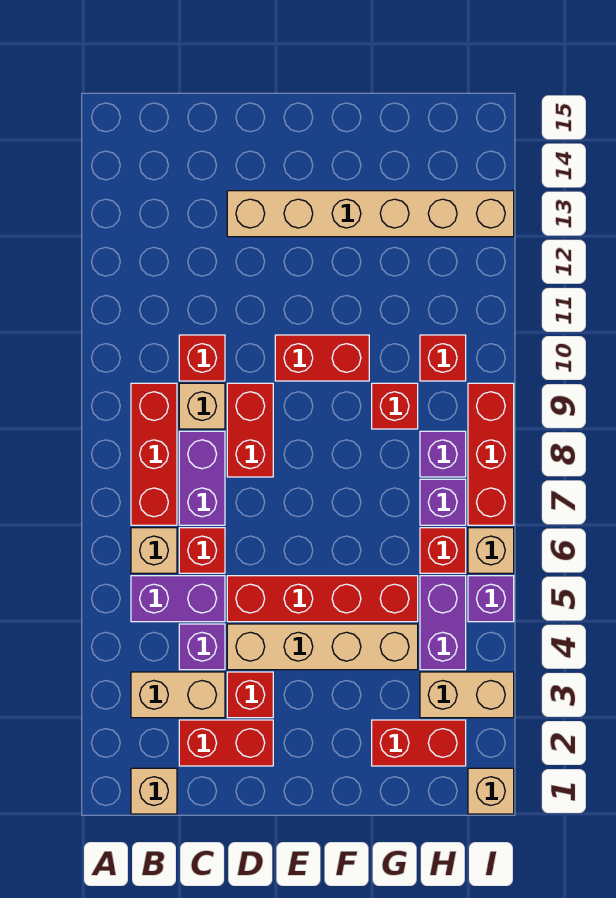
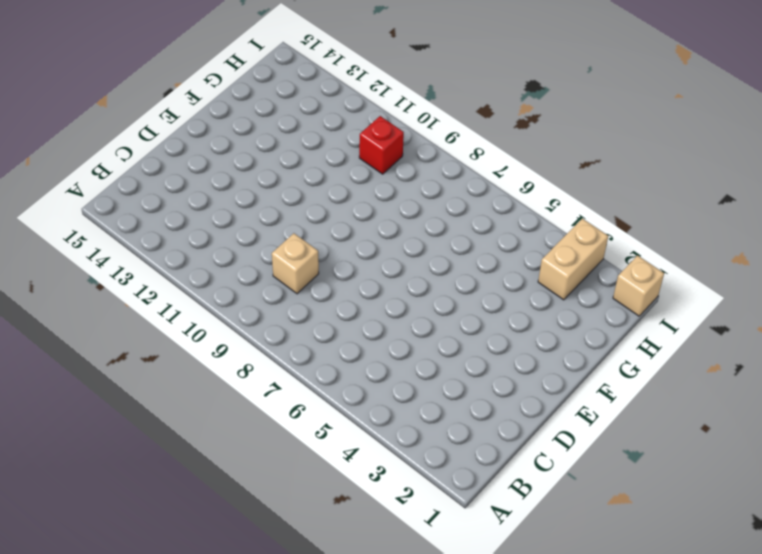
none -> tan 1x1 brick [131,768,177,814]
none -> tan 1x2 brick [131,672,225,718]
none -> purple 1x2 brick [131,576,225,622]

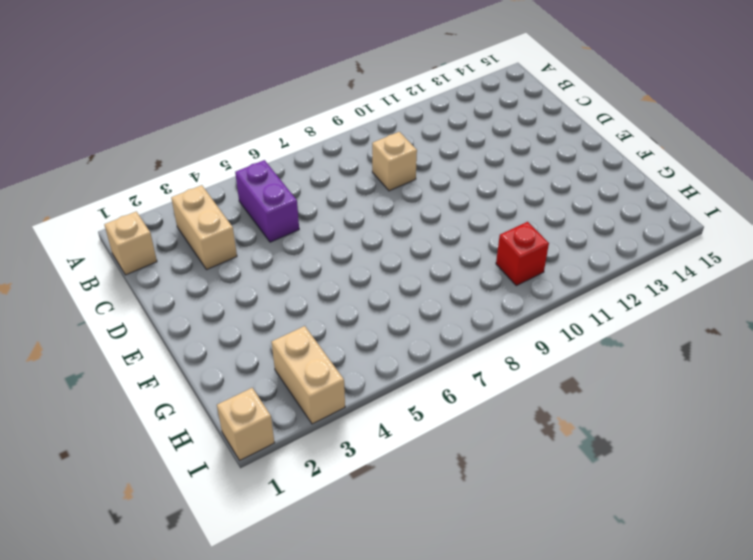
none -> tan 1x1 brick [131,528,177,573]
none -> red 1x3 brick [131,383,177,525]
none -> red 1x2 brick [179,720,273,766]

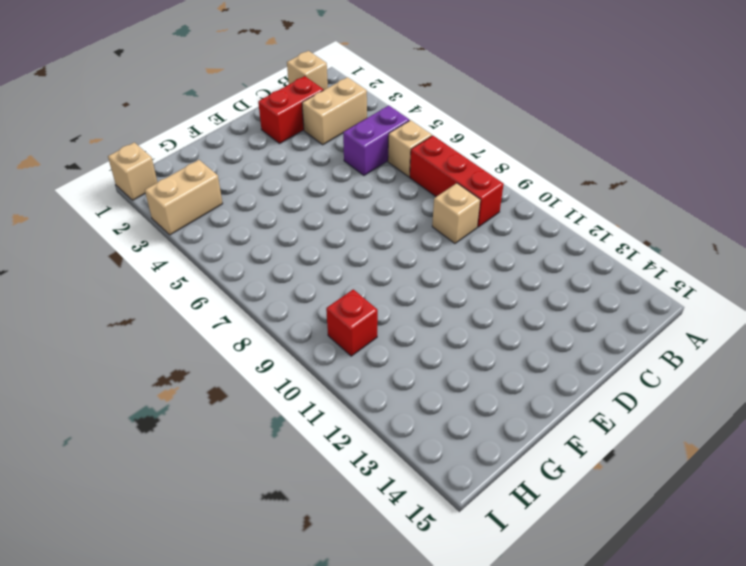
none -> purple 1x1 brick [179,624,225,670]
none -> red 1x1 brick [179,528,225,573]
none -> purple 1x2 brick [179,431,225,525]

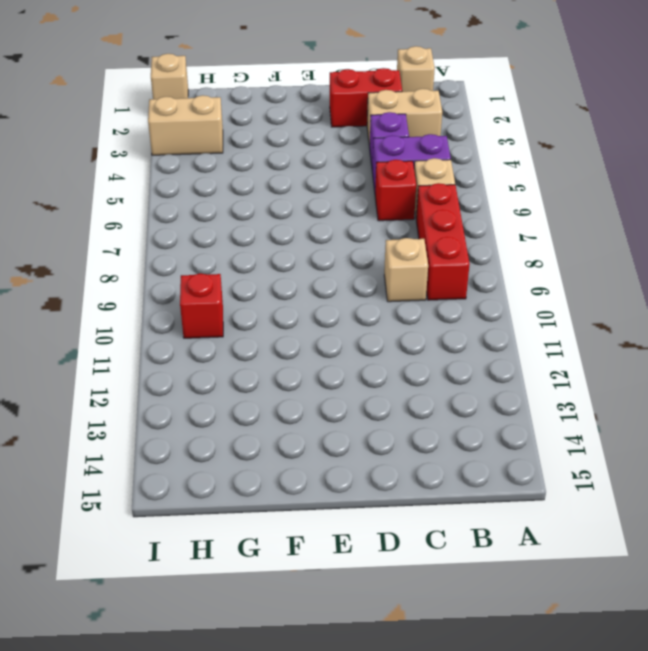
none -> purple 1x2 brick [179,431,225,525]
none -> red 1x1 brick [179,335,225,381]
none -> red 1x1 brick [227,672,273,718]

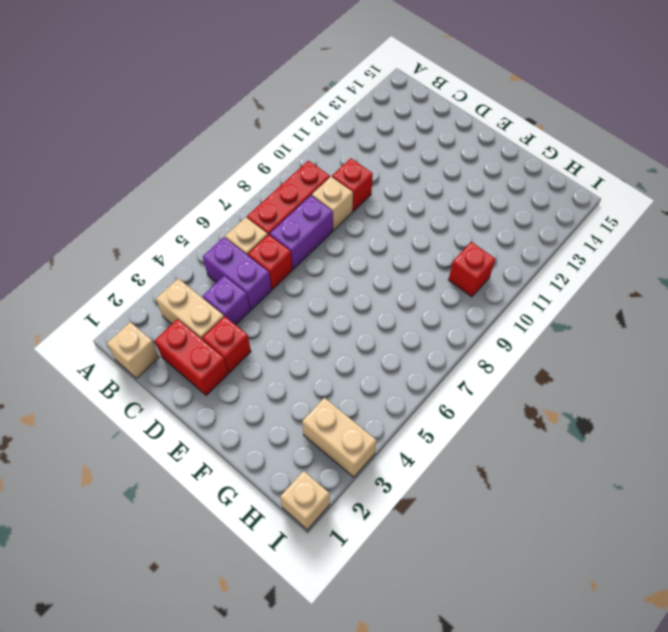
none -> tan 1x4 brick [227,624,418,670]
none -> red 1x4 brick [227,576,418,622]
none -> red 1x2 brick [227,383,273,477]

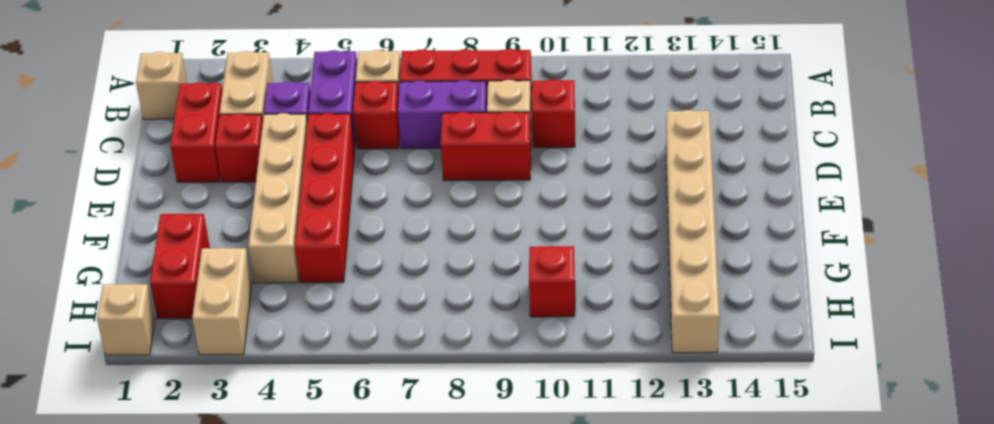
none -> red 1x2 brick [275,335,369,381]
none -> red 1x1 brick [372,383,418,429]
none -> purple 1x2 brick [420,576,466,670]

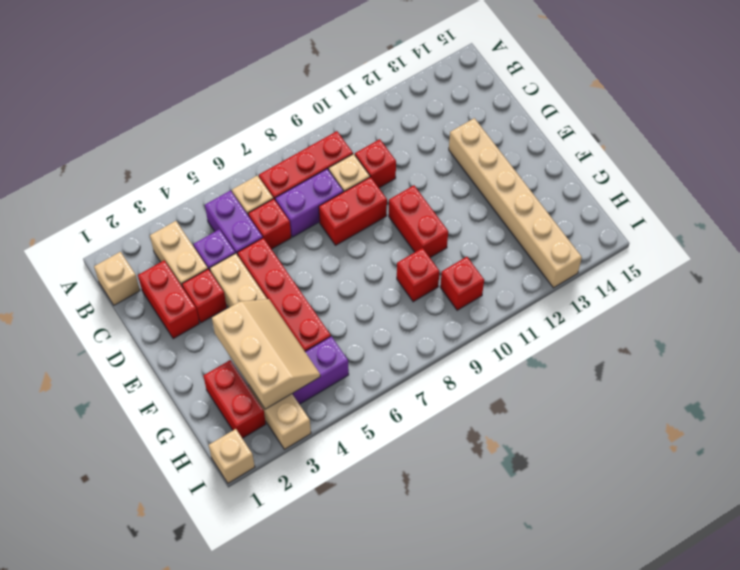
tan 2x3 slope [212,299,320,409] -> none
none -> red 1x1 brick [420,528,466,573]
none -> purple 1x1 brick [420,479,466,525]
none -> purple 1x1 brick [420,431,466,477]

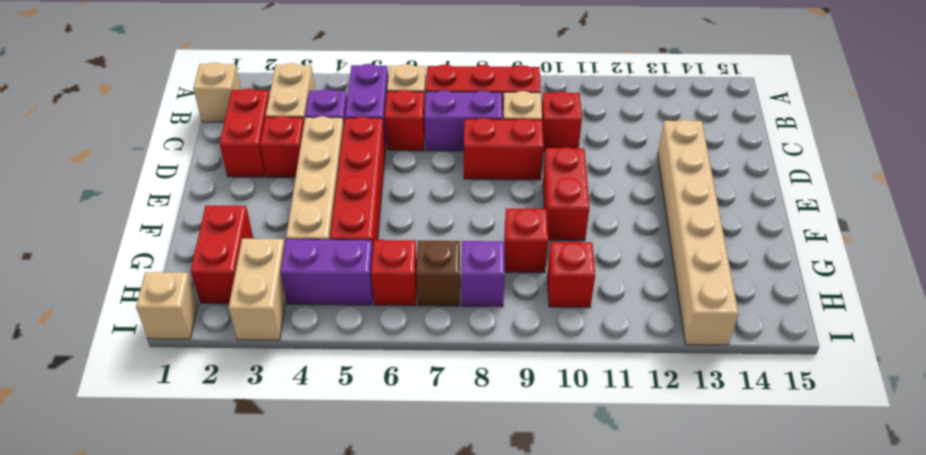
brown 1x1 brick [416,241,460,306] -> purple 1x1 brick [420,479,466,525]
none -> purple 1x1 brick [468,576,514,622]
none -> tan 1x1 brick [468,528,514,573]
none -> red 1x3 brick [468,383,514,525]

